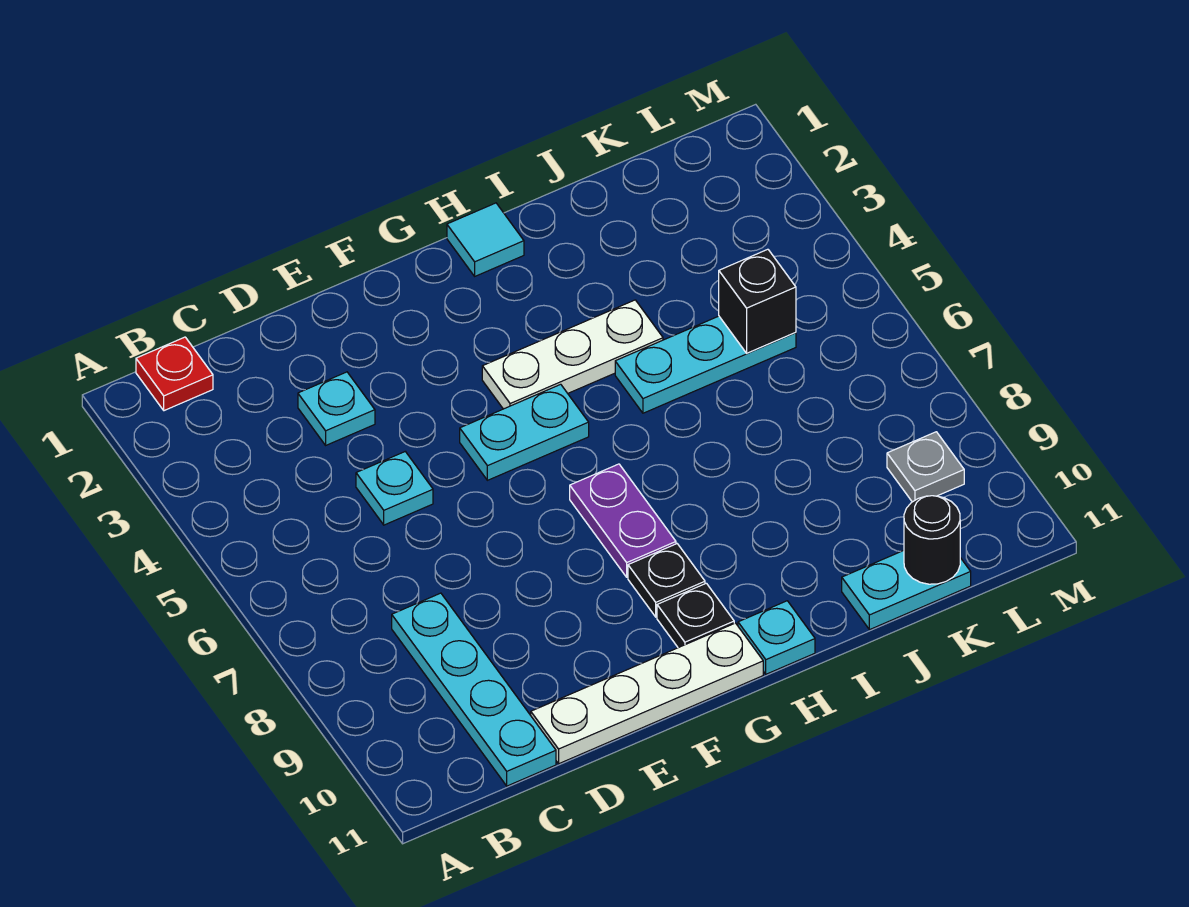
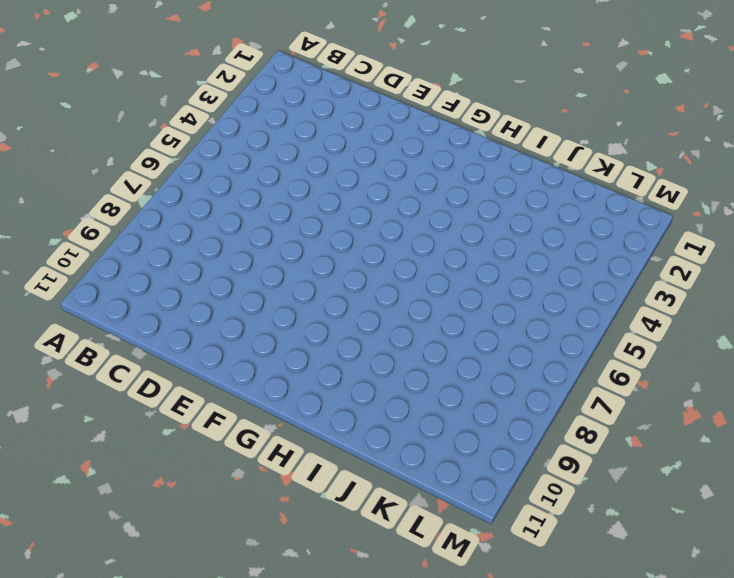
none -> red 1x1 plate [136,337,213,411]
none -> cyan 1x4 plate [392,593,556,786]
none -> cyan 1x1 plate [298,372,375,445]

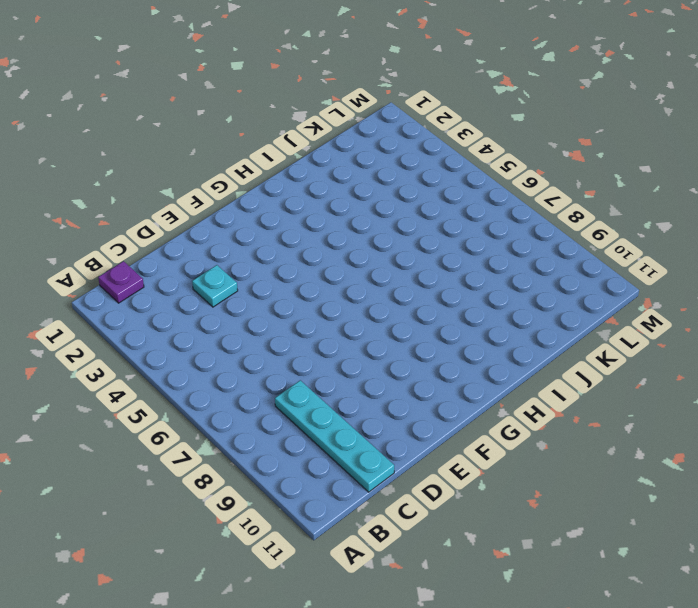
purple 1x1 plate [98,261,144,303] -> red 1x1 plate [136,337,213,411]
none -> cyan 1x1 plate [356,452,433,525]
none -> white 1x4 plate [531,623,763,764]
none -> cyan 1x2 plate [460,384,589,480]

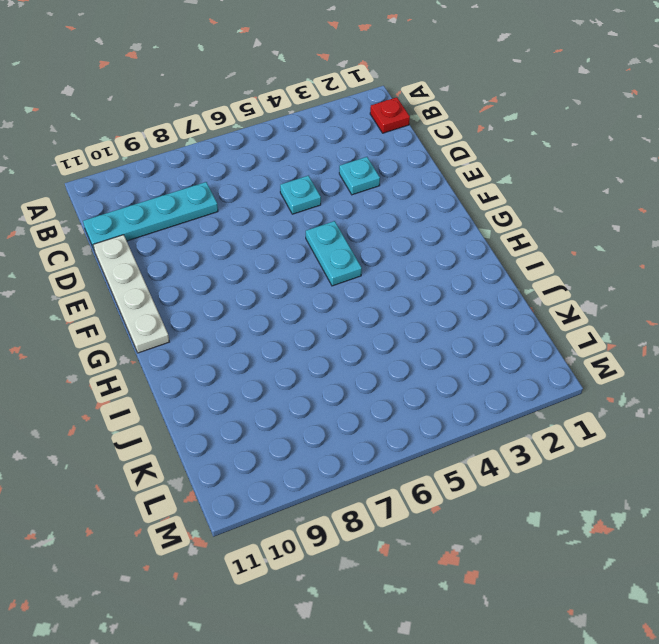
none -> white 1x3 plate [482,300,663,409]
none -> purple 1x2 plate [570,464,676,577]
none -> black 1x1 plate [628,544,705,617]

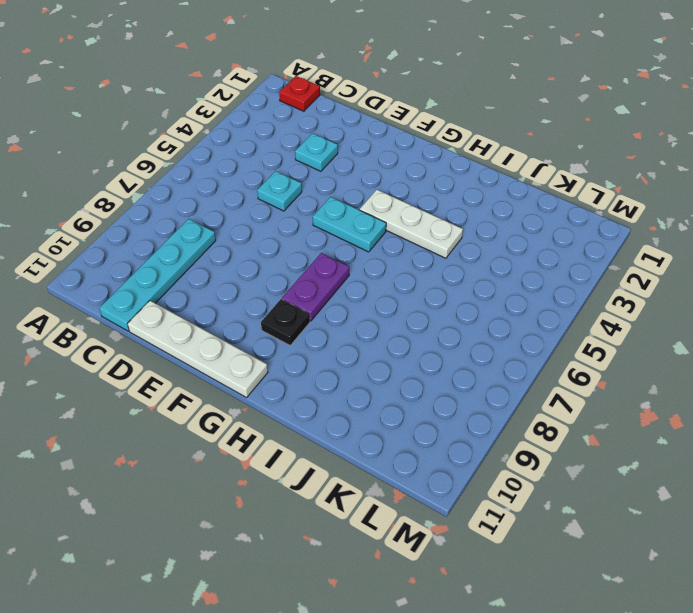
none -> black 1x1 plate [657,583,734,648]
none -> cyan 1x1 tile [447,203,524,276]
none -> cyan 1x1 plate [738,601,815,674]

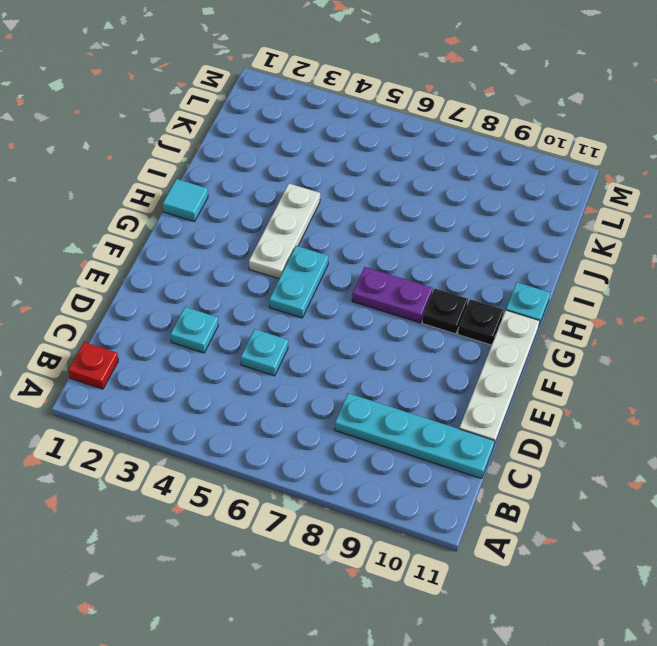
none -> cyan 1x3 plate [615,316,796,413]
none -> cyan 1x2 plate [842,551,971,630]
none -> grey 1x1 plate [887,432,964,502]

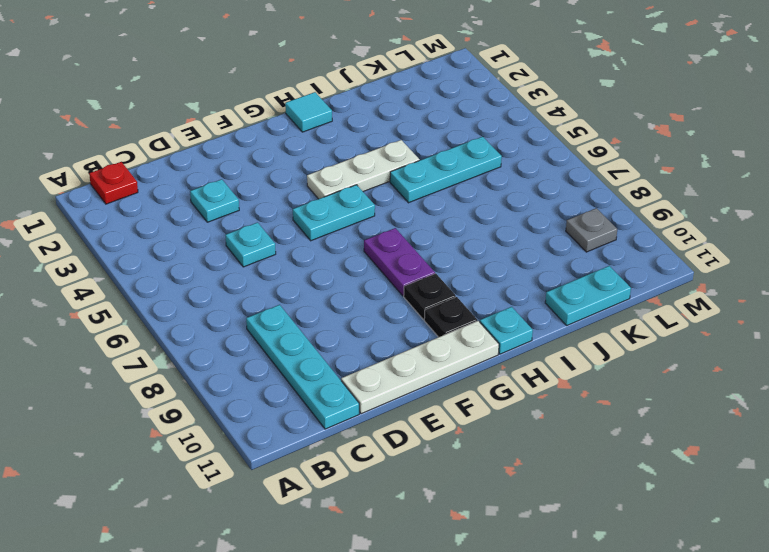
none -> black 1x1 brick [719,249,796,353]
none -> black 1x1 round brick [904,496,960,584]

